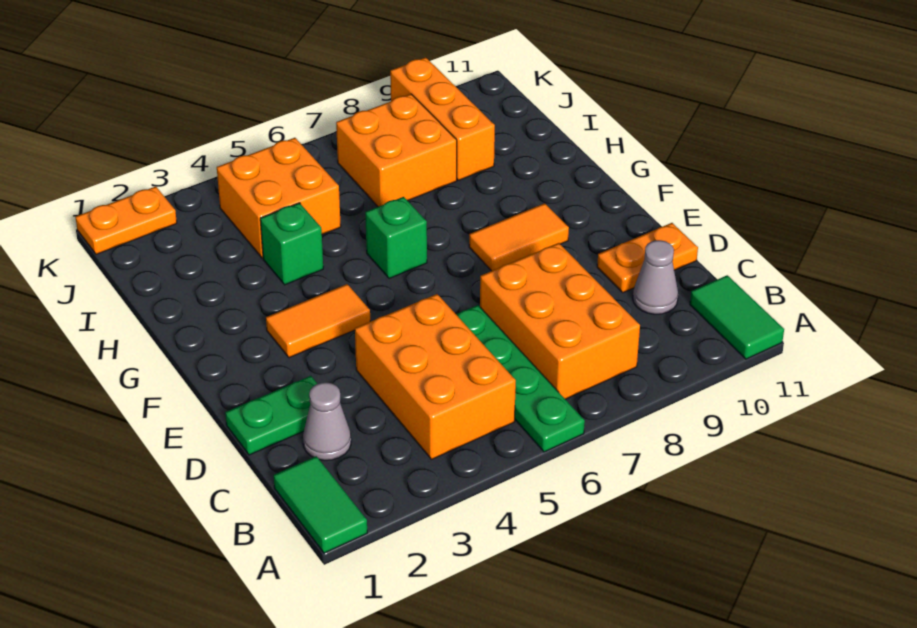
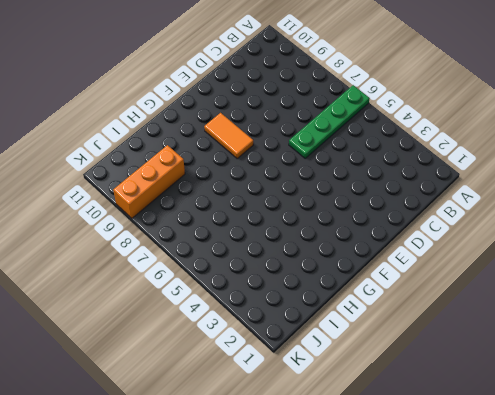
none -> green 1x2 tile [274,456,367,553]
none -> green 1x2 tile [690,275,784,359]
none -> orange 2x3 brick [355,294,516,459]

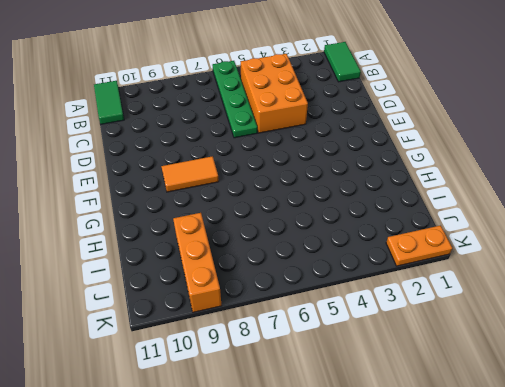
none -> orange 2x3 brick [480,243,640,399]
none -> grey 1x1 cone [303,382,351,460]
none -> grey 1x1 cone [633,240,678,314]

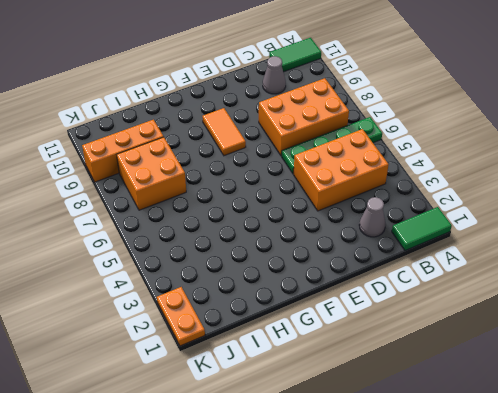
none -> green 1x2 plate [225,376,317,455]
none -> orange 1x2 plate [597,223,698,293]
none -> orange 1x2 tile [266,284,370,358]

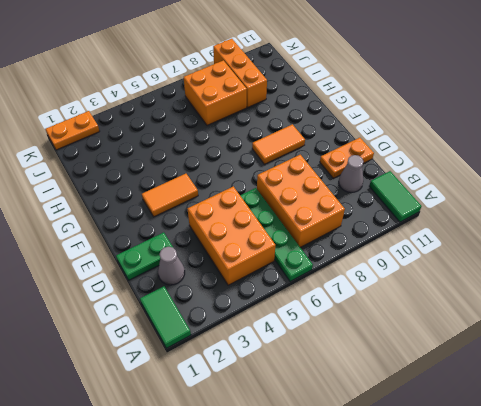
none -> green 1x1 brick [365,197,427,278]
none -> green 1x1 brick [260,203,323,285]
none -> orange 2x2 brick [217,138,341,258]

